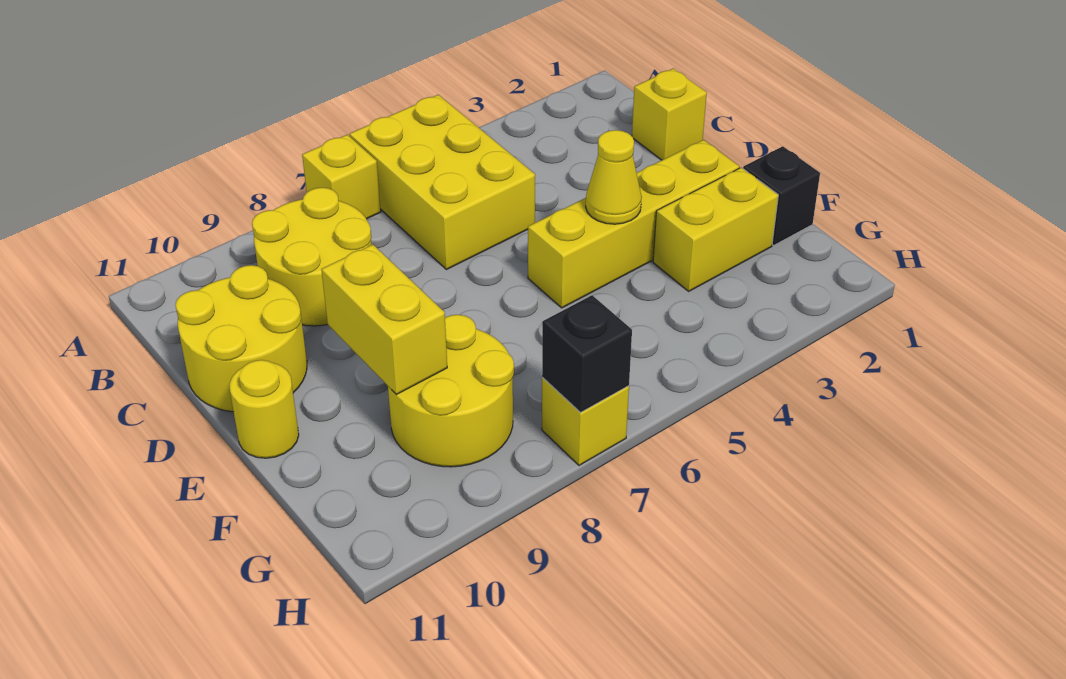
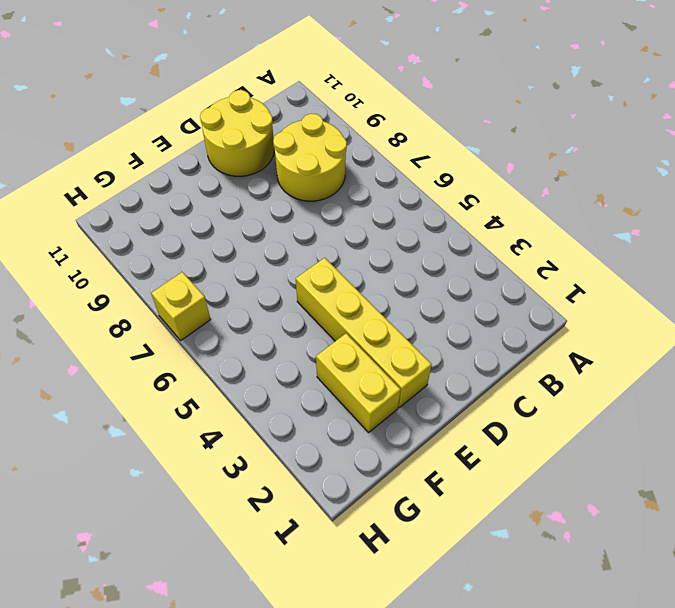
none -> yellow 2x3 brick [350,95,535,270]
none -> yellow 1x1 brick [302,135,381,219]
none -> yellow 1x1 brick [632,68,707,160]

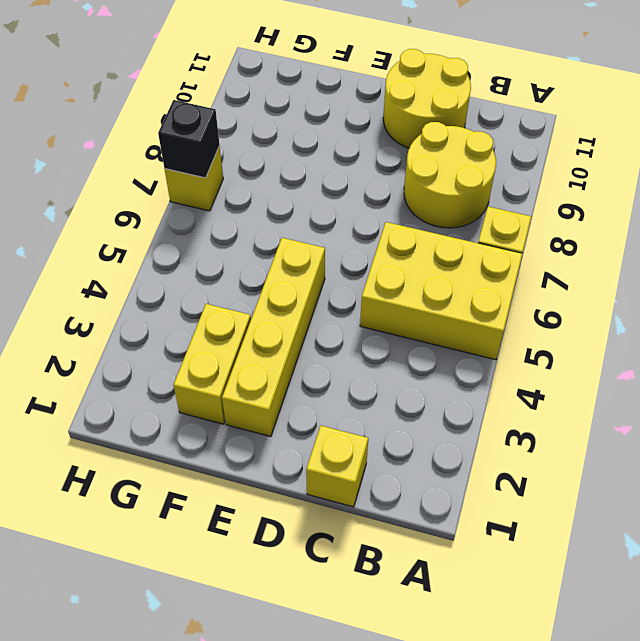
none -> yellow 1x1 round brick [229,360,299,458]
none -> black 1x1 brick [743,146,820,245]
none -> yellow 2x2 round brick [388,315,514,467]

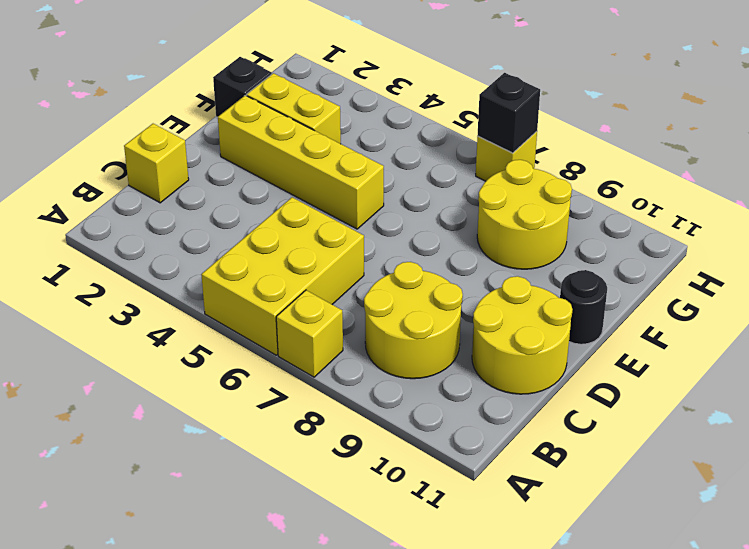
black 1x1 round brick [560,270,607,344] -> yellow 1x1 round brick [229,360,299,458]
none -> yellow 1x1 cone [586,130,642,224]
none -> yellow 1x2 brick [321,244,447,395]

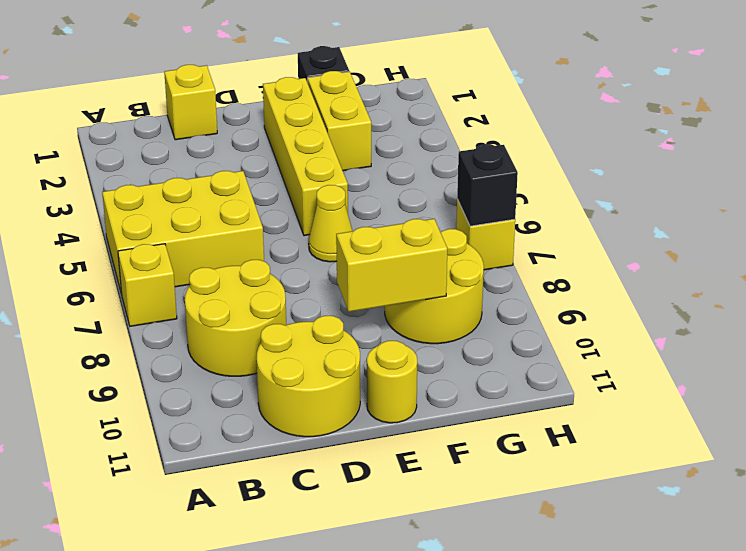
yellow 1x1 cone [309,185,352,262] -> yellow 1x1 cone moved to [586,130,642,224]

